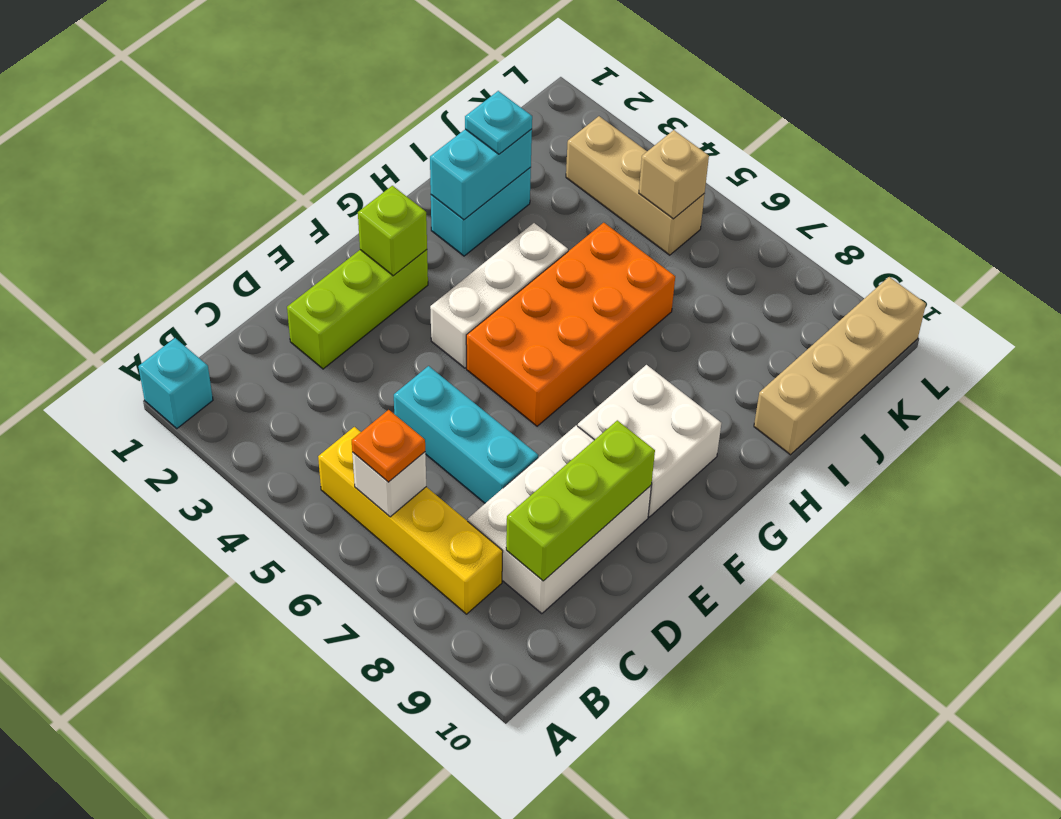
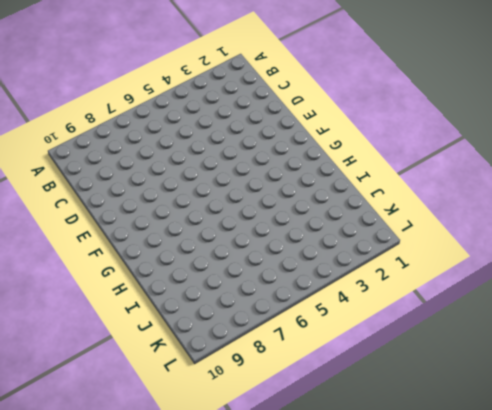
none -> cyan 1x1 brick [138,338,213,428]
none -> yellow 1x4 brick [318,427,503,614]
none -> white 2x3 brick [468,425,651,614]

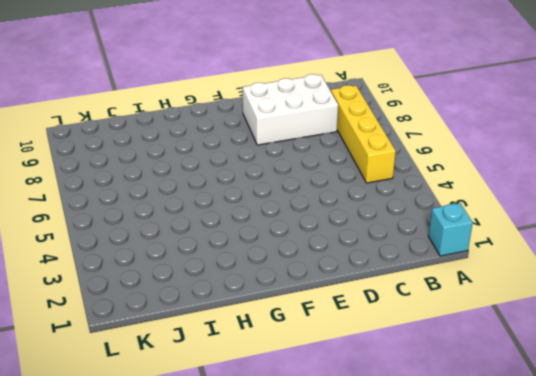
none -> lime 1x3 brick [287,250,428,369]
none -> cyan 1x3 brick [394,366,538,503]
none -> white 1x3 brick [430,223,568,368]

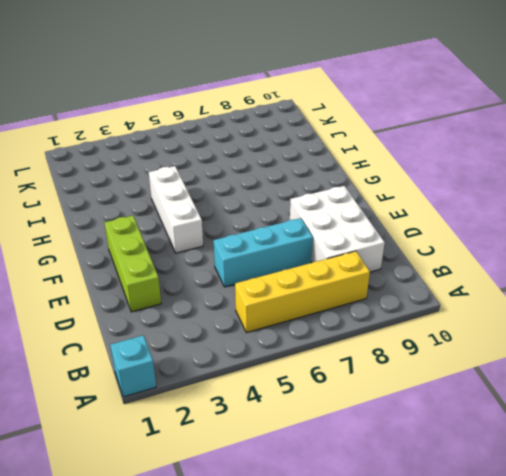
none -> orange 2x4 brick [466,223,675,426]
none -> white 2x2 brick [578,365,721,517]
none -> cyan 1x2 brick [431,167,531,256]

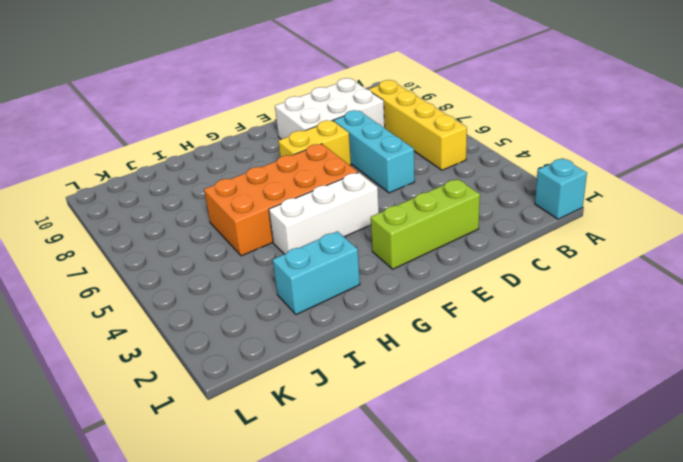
yellow 1x2 brick [278,120,351,165] -> none
none -> white 2x2 brick [578,365,721,517]
none -> tan 1x4 brick [754,277,926,455]
none -> tan 1x3 brick [566,116,704,255]

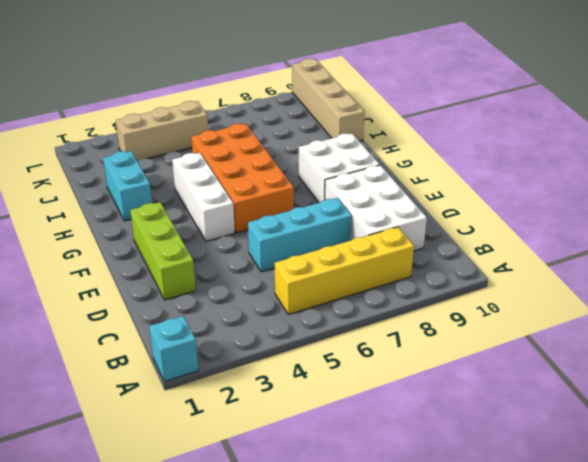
none -> white 1x1 brick [352,452,426,517]
none -> lime 1x3 brick [506,420,655,581]
none -> lime 1x1 brick [358,186,427,276]

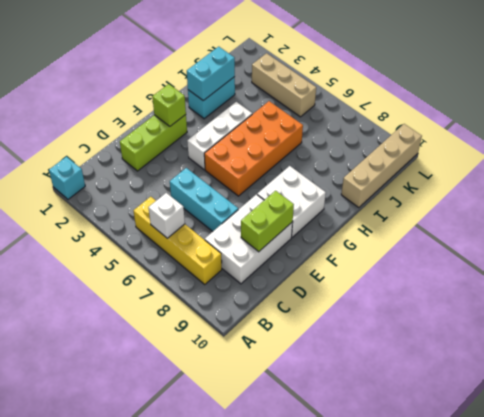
lime 1x2 brick [241,191,294,252] -> lime 1x3 brick [506,420,655,581]
none -> tan 1x1 brick [639,130,709,219]
none -> orange 1x1 plate [352,410,425,482]
none -> cyan 1x1 plate [465,91,532,154]

